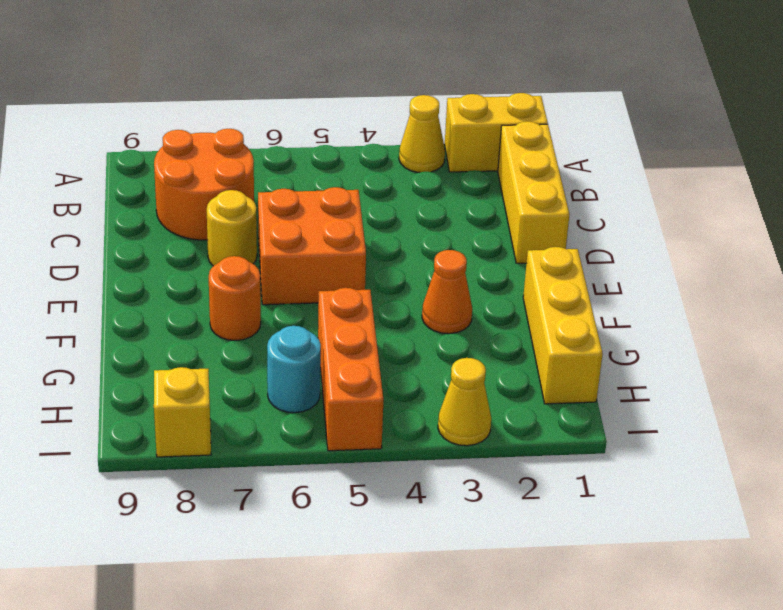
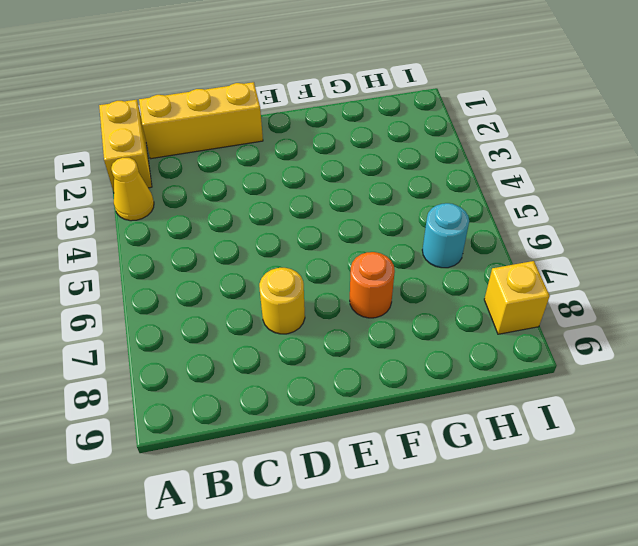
none -> orange 2x2 round brick [154,129,254,240]
none -> orange 2x2 brick [258,187,366,305]
none -> yellow 1x3 brick [523,247,603,404]

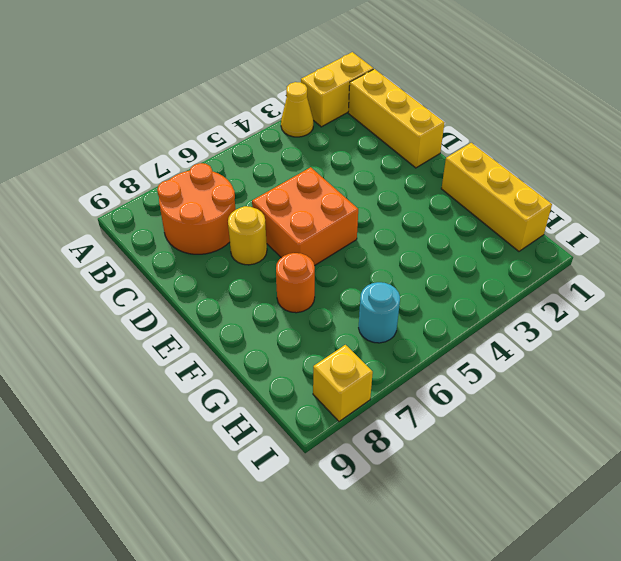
none -> orange 1x1 cone [422,250,472,334]
none -> orange 1x3 brick [318,288,383,451]
none -> yellow 1x1 cone [438,358,491,446]

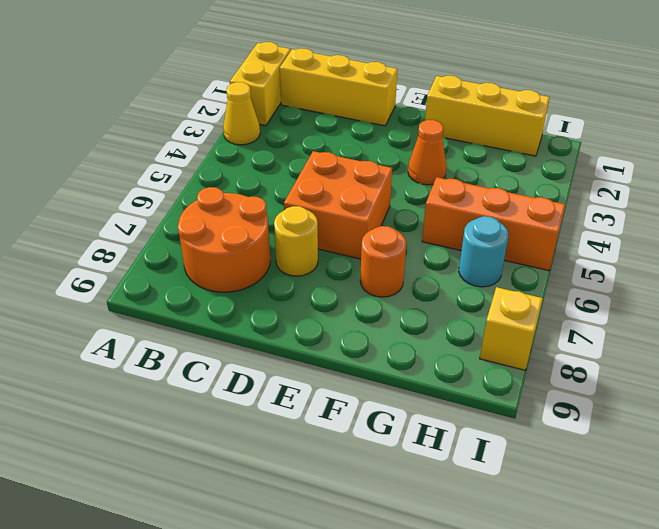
none -> yellow 1x1 cone [438,358,491,446]

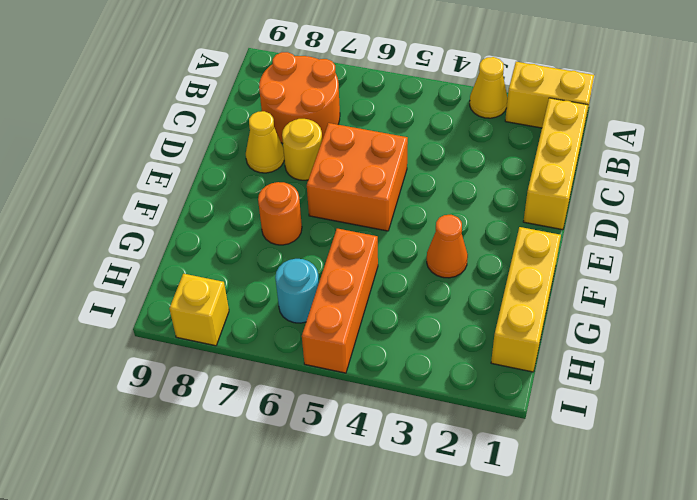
yellow 1x1 cone [246,111,284,173] -> yellow 1x1 cone moved to [438,358,491,446]

